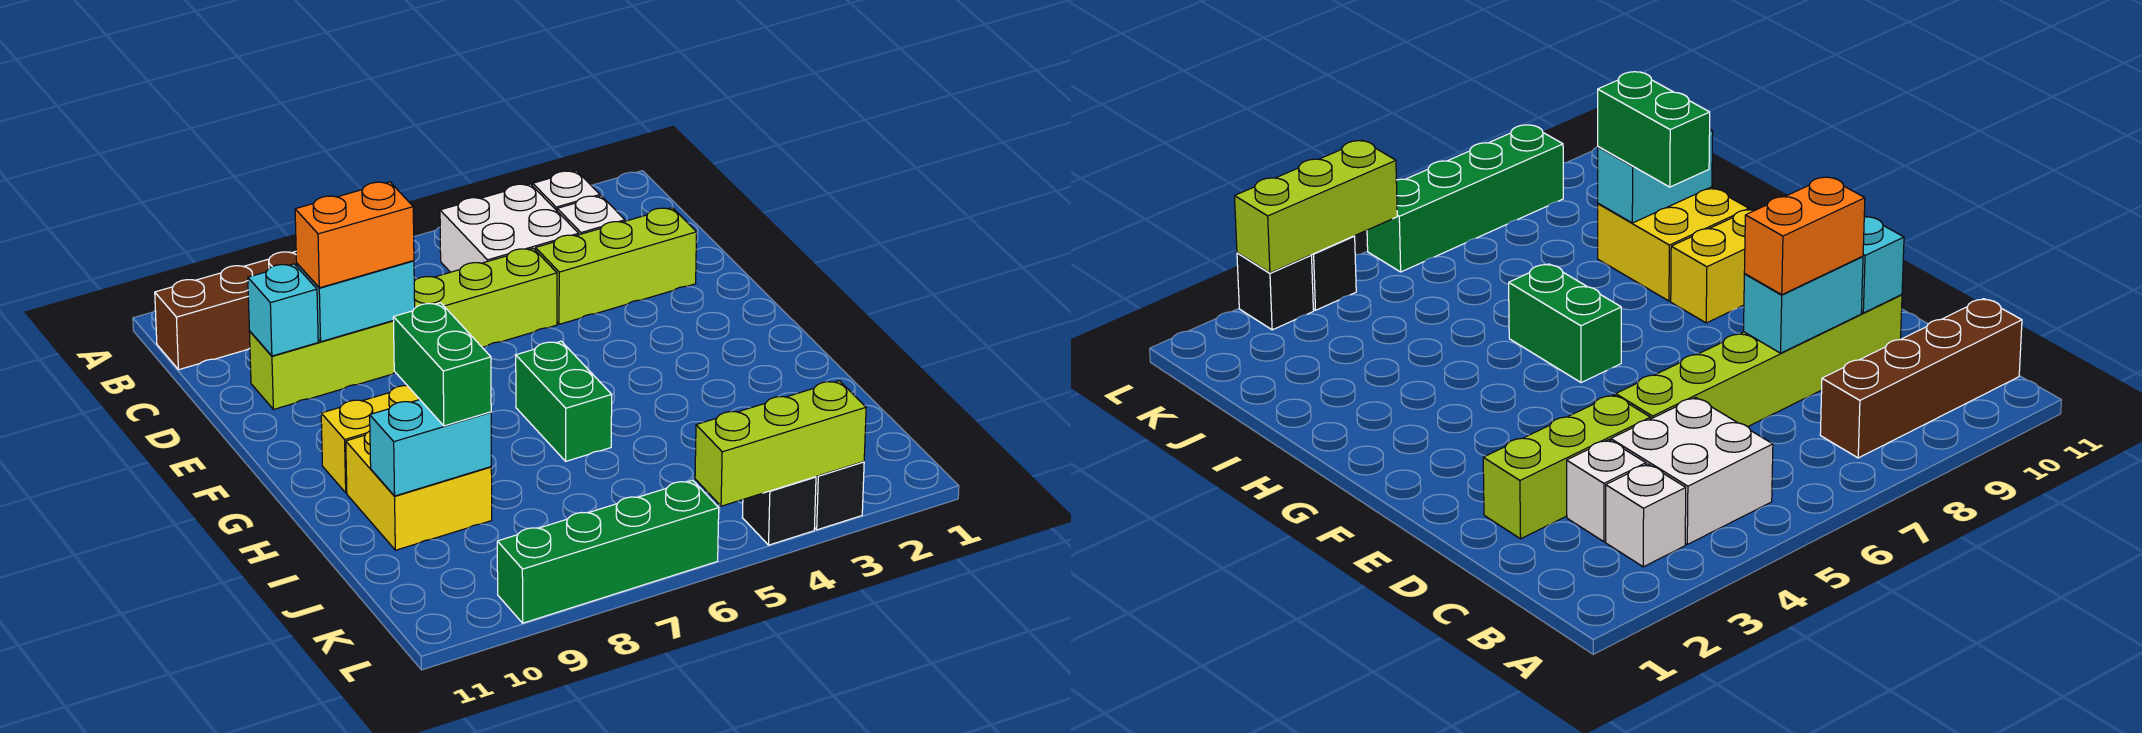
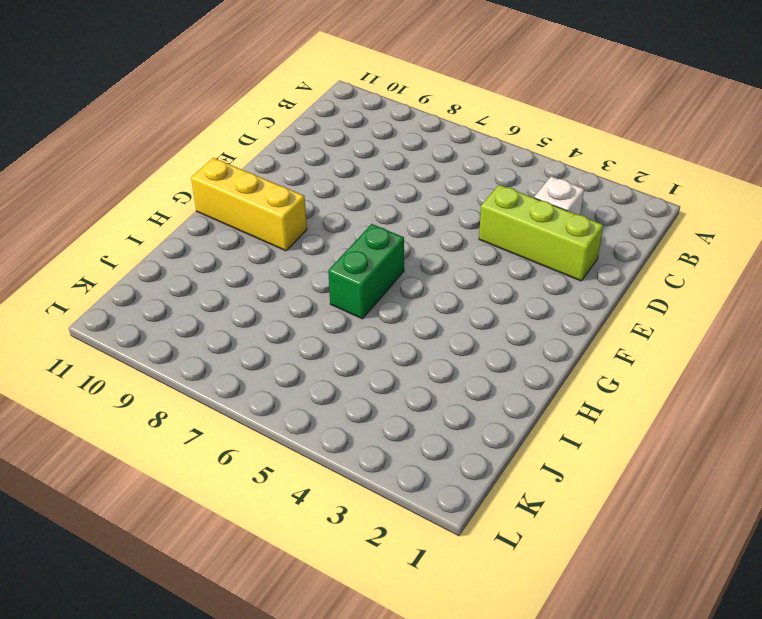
yellow 1x3 brick [191,158,307,251] -> yellow 1x2 brick [321,386,419,493]
none -> white 1x1 brick [533,171,600,211]
none -> white 2x2 brick [440,184,579,272]
none -> brown 1x4 brick [155,251,297,370]

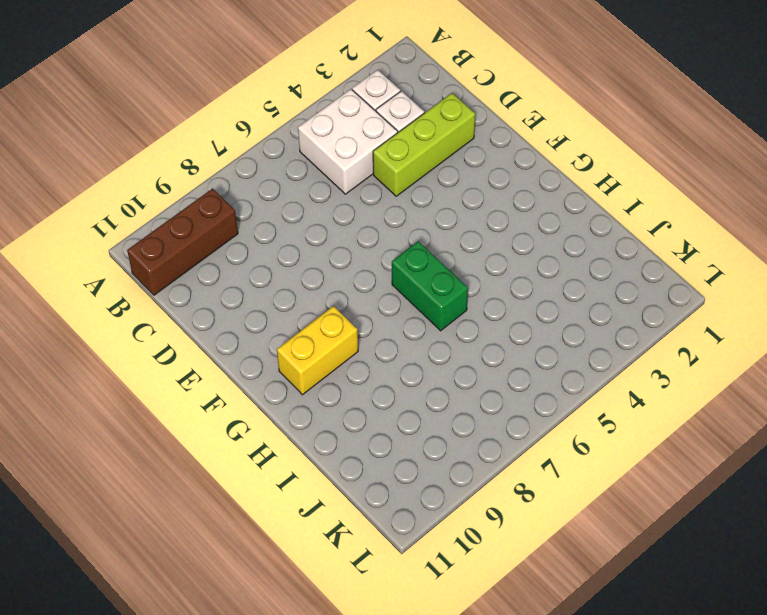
brown 1x3 brick [127,189,238,295] -> brown 1x4 brick [155,251,297,370]
none -> lime 1x6 brick [249,248,557,409]
none -> yellow 2x2 brick [346,431,492,550]
none -> black 1x1 brick [815,462,864,530]

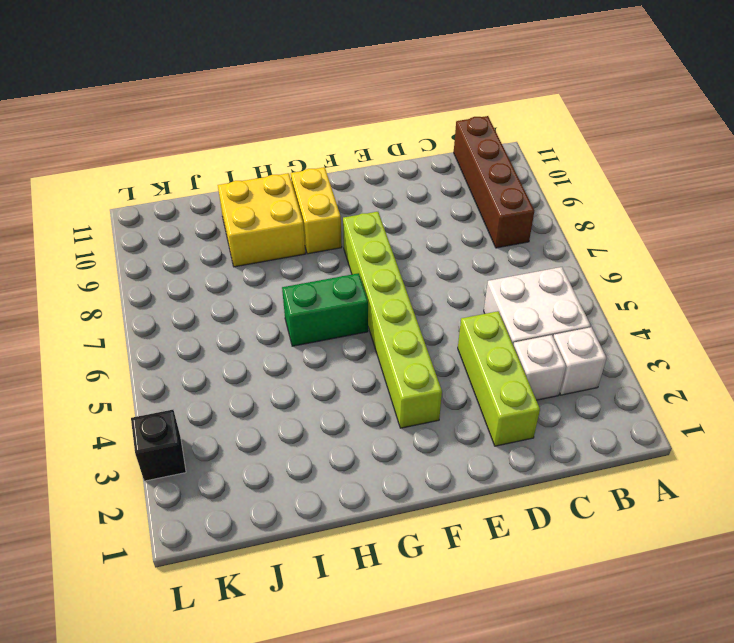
lime 1x6 brick [343,212,442,428] -> lime 1x6 brick moved to [249,248,557,409]
none -> black 1x1 brick [742,477,816,545]
none -> green 1x4 brick [497,480,719,623]
none -> cyan 1x2 brick [297,261,415,342]

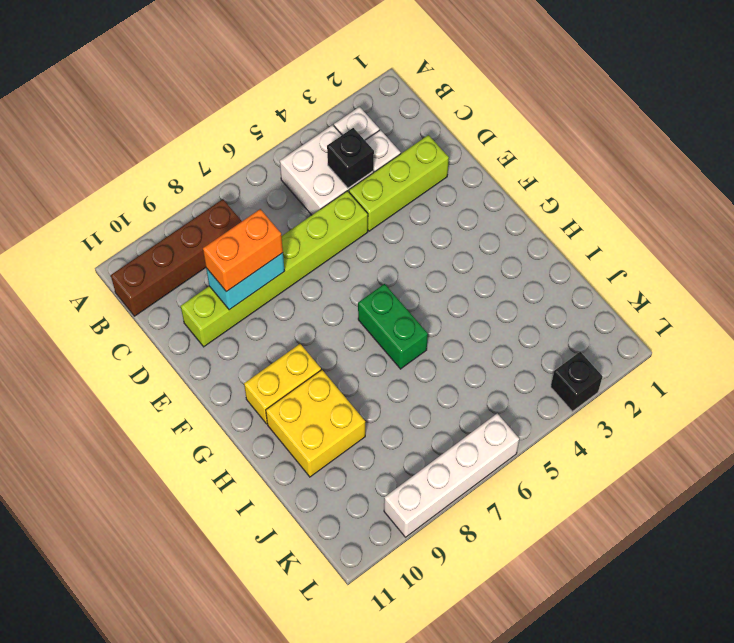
black 1x1 brick [327,128,374,188] -> black 1x1 brick moved to [742,477,816,545]
white 1x4 brick [384,413,519,537] -> green 1x4 brick [497,480,719,623]
none -> cyan 1x1 brick [248,264,318,356]
none -> cyan 1x2 brick [370,399,491,496]
none -> lime 1x3 brick [695,381,866,506]

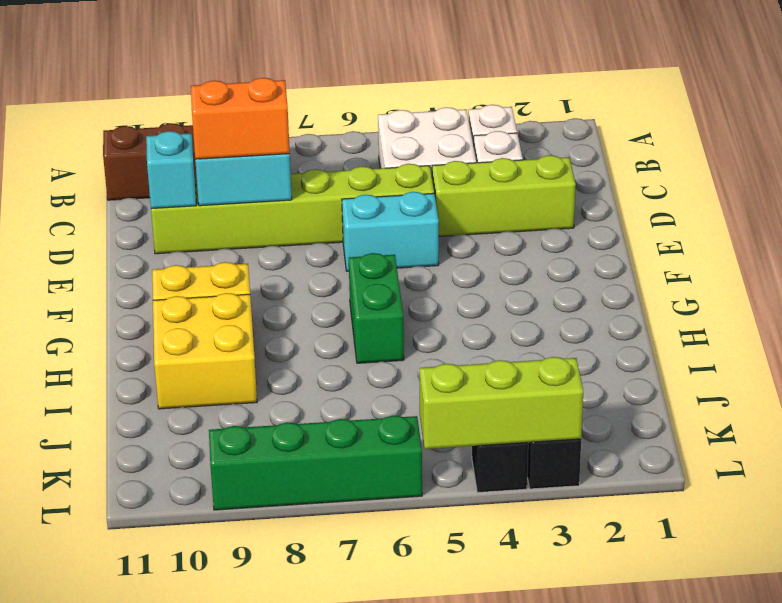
cyan 1x2 brick [342,192,439,271] -> cyan 1x2 brick moved to [370,399,491,496]
none -> green 1x2 brick [393,303,491,426]

